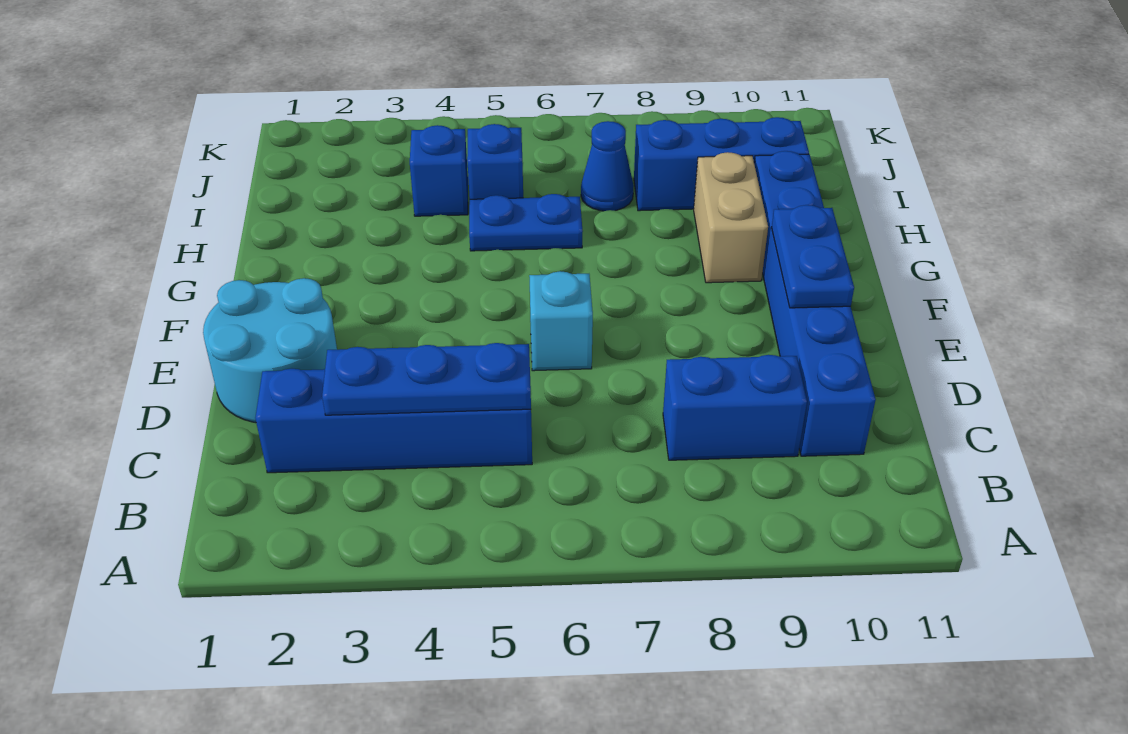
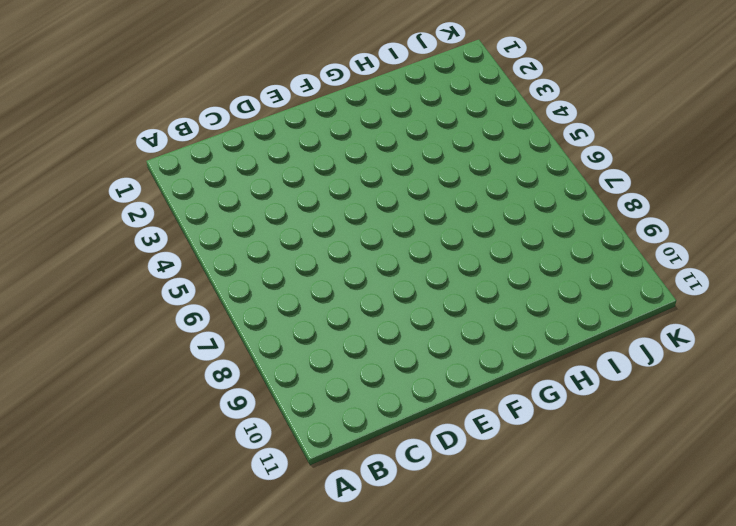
none -> blue 1x4 brick [255,369,532,473]
none -> blue 1x2 brick [663,355,807,460]
none -> blue 1x6 brick [754,151,876,456]

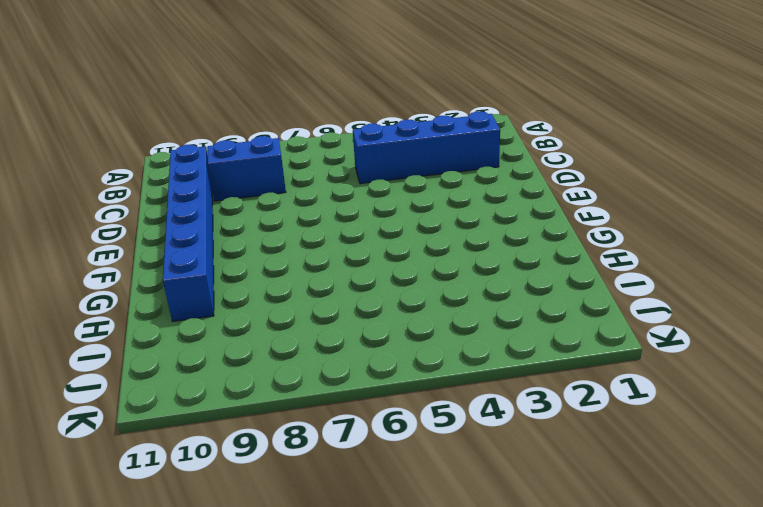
none -> cyan 2x2 round brick [203,278,337,423]
none -> cyan 1x1 brick [529,271,593,371]
none -> tan 1x2 brick [694,152,768,283]

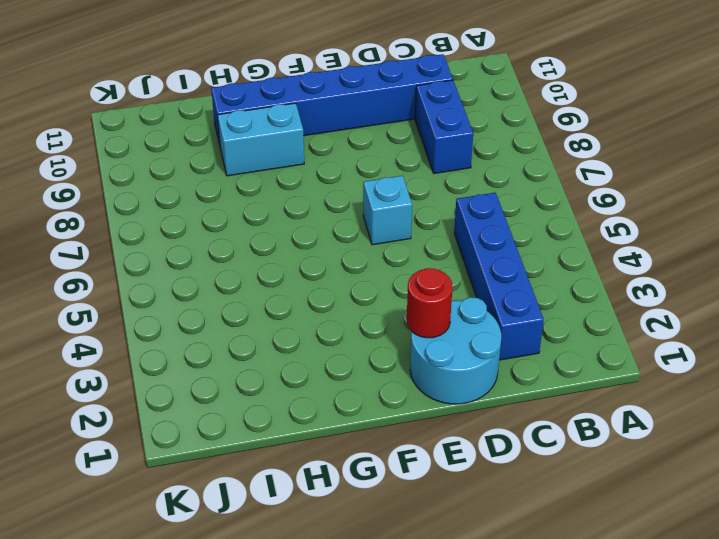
red 1x1 round brick [407,268,452,338] -> none
cyan 1x2 brick [218,103,304,176] -> tan 1x2 brick [694,152,768,283]
none -> blue 1x2 plate [469,194,583,251]
none -> blue 1x1 brick [410,125,468,216]
none -> blue 1x1 brick [467,124,523,199]

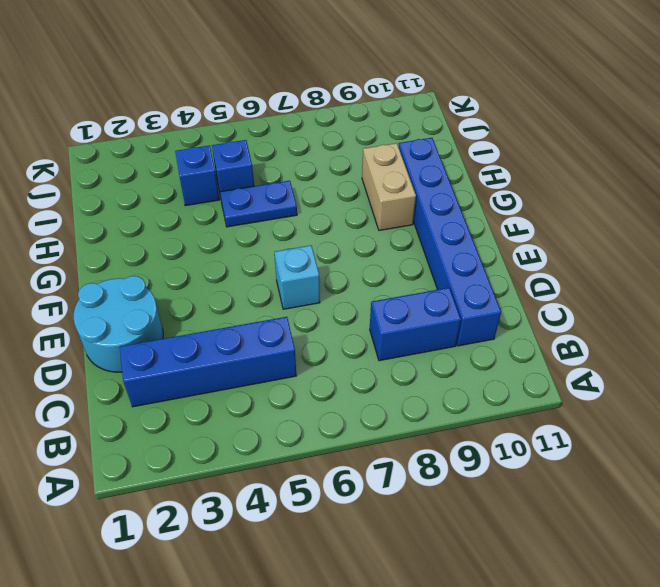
none -> blue 1x1 cone [581,121,634,211]
none -> blue 1x3 brick [634,117,809,211]
none -> blue 1x3 plate [322,343,531,415]

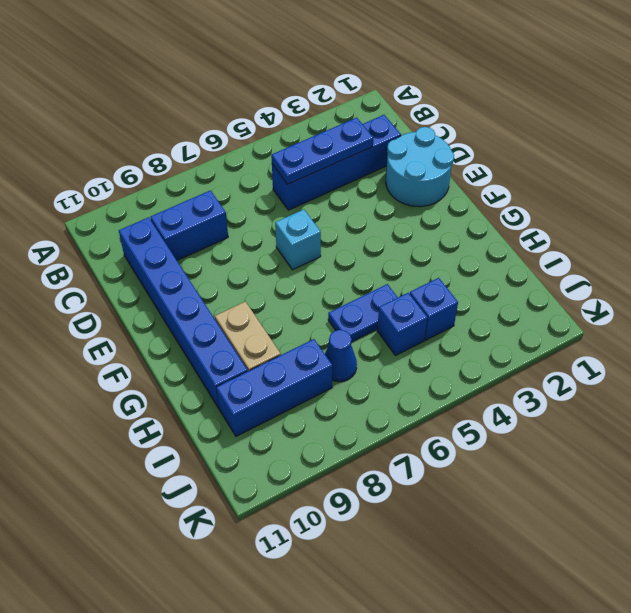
none -> blue 1x2 plate [772,205,854,308]

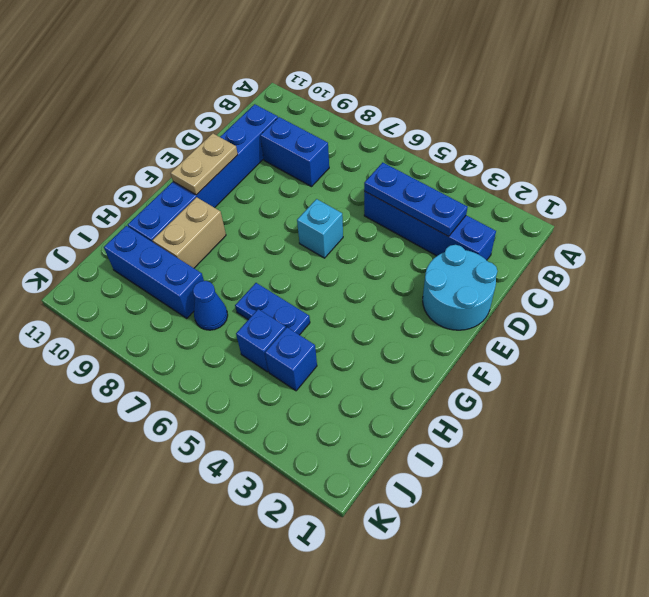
tan 1x2 plate [171,133,238,195] -> blue 1x2 plate [772,205,854,308]

